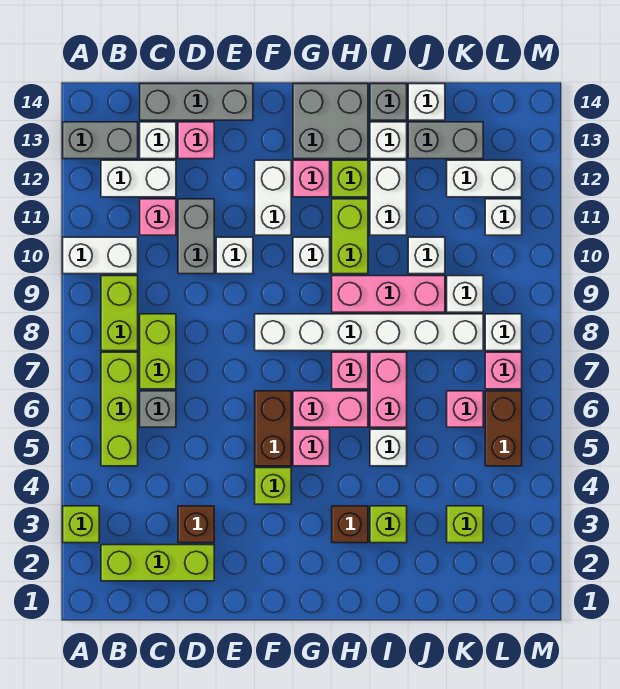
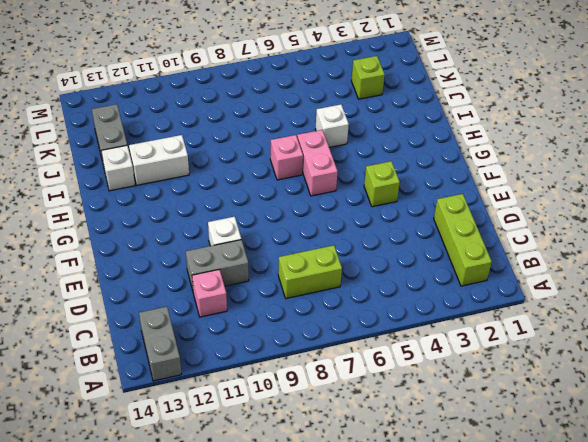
none -> lime 1x1 brick [63,506,99,543]
none -> white 1x2 brick [63,237,138,274]
none -> lime 1x3 brick [101,352,138,466]
none -> lime 1x2 brick [101,276,138,351]

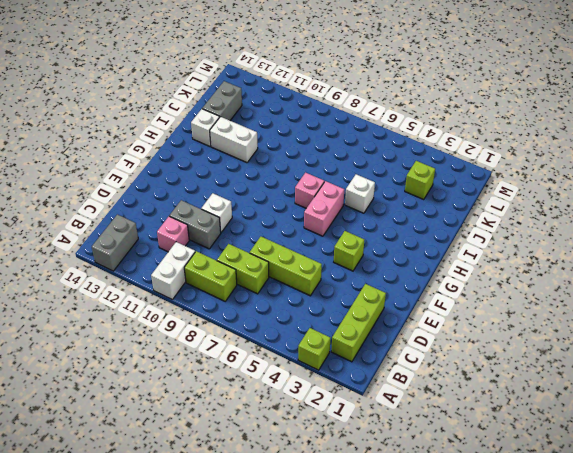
lime 1x3 brick [249,237,322,296] -> lime 1x3 brick moved to [101,352,138,466]
none -> white 1x2 brick [101,160,176,197]
none -> grey 1x1 brick [140,391,176,427]
none -> white 1x1 brick [140,122,176,159]
none -> grey 1x3 brick [140,84,253,120]

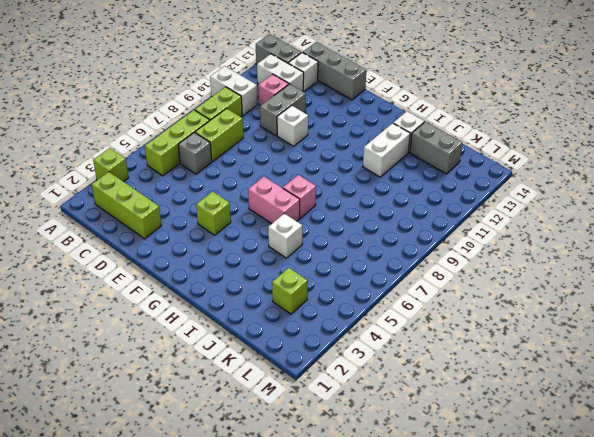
none -> brown 1x1 brick [178,506,214,543]
none -> pink 1x1 brick [178,122,214,159]
none -> brown 1x2 brick [255,391,291,466]
none -> white 1x6 brick [255,314,483,351]

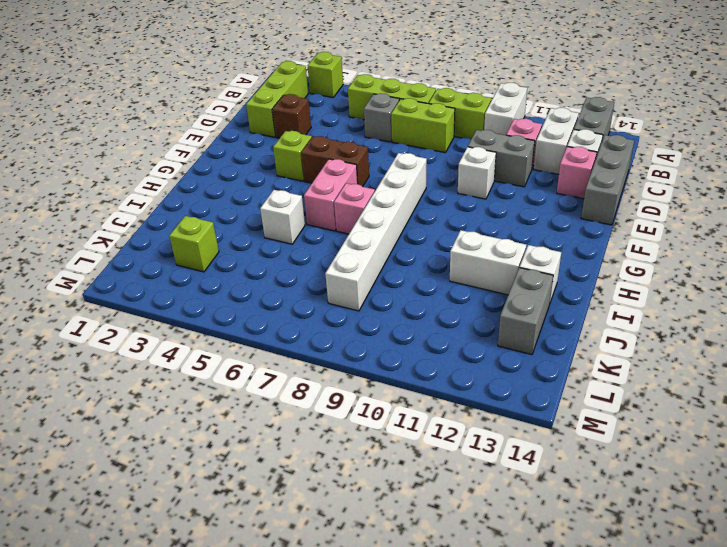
none -> white 1x2 brick [255,160,291,235]
none -> pink 1x1 brick [293,429,330,466]
none -> white 1x1 brick [293,237,330,274]
none -> pink 1x1 brick [293,160,330,197]

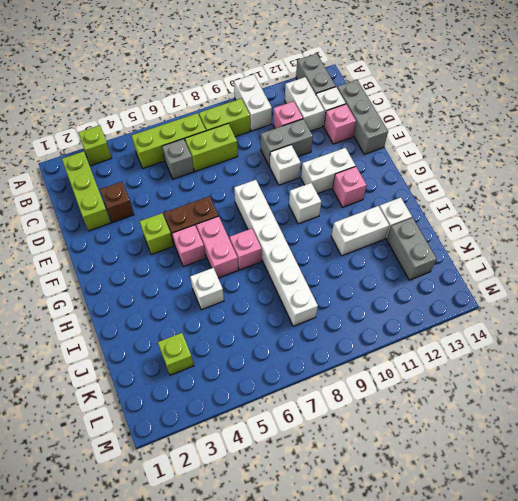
none -> grey 2x2 brick [293,84,368,159]
none -> brown 1x1 brick [332,506,368,543]
none -> pink 1x3 brick [332,276,445,312]
none -> lime 1x2 brick [332,199,368,274]

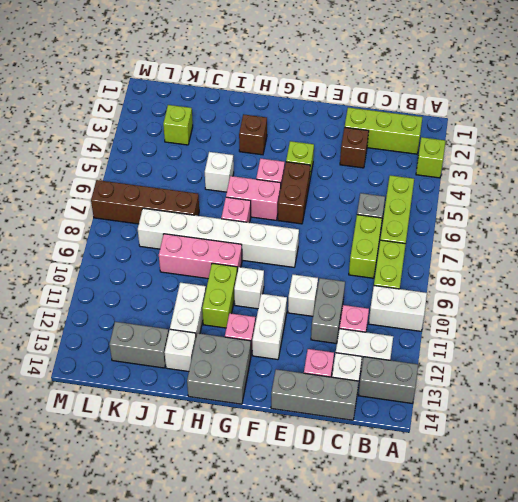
brown 1x4 brick [91,180,199,224] -> pink 1x1 brick [485,352,522,389]
none -> lime 1x1 brick [332,160,368,197]
none -> lime 1x1 brick [370,506,407,543]
none -> pink 1x2 brick [370,352,407,427]
none -> grey 1x1 brick [370,84,407,120]

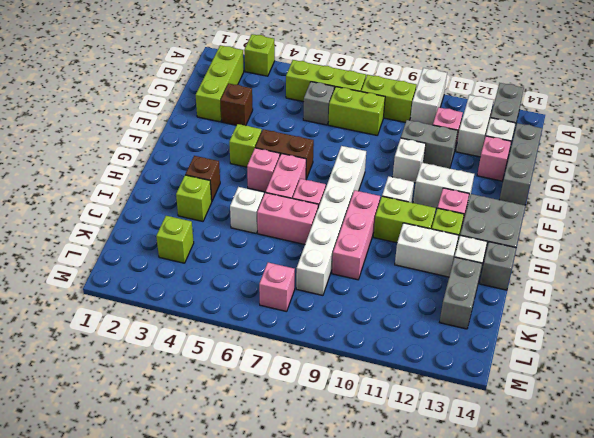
none -> white 1x1 brick [408,237,445,274]
none -> white 1x1 brick [408,84,445,120]
none -> pink 1x1 brick [447,391,483,427]
none -> white 1x1 brick [447,276,483,312]

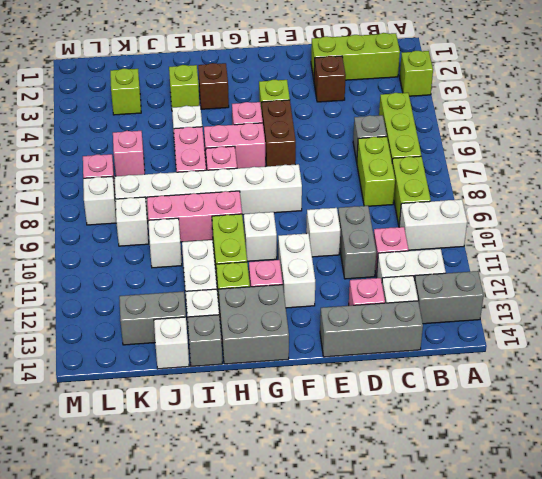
none -> white 1x2 brick [447,160,522,197]
none -> brown 1x2 brick [485,391,522,466]
none -> white 1x1 brick [485,199,522,235]

